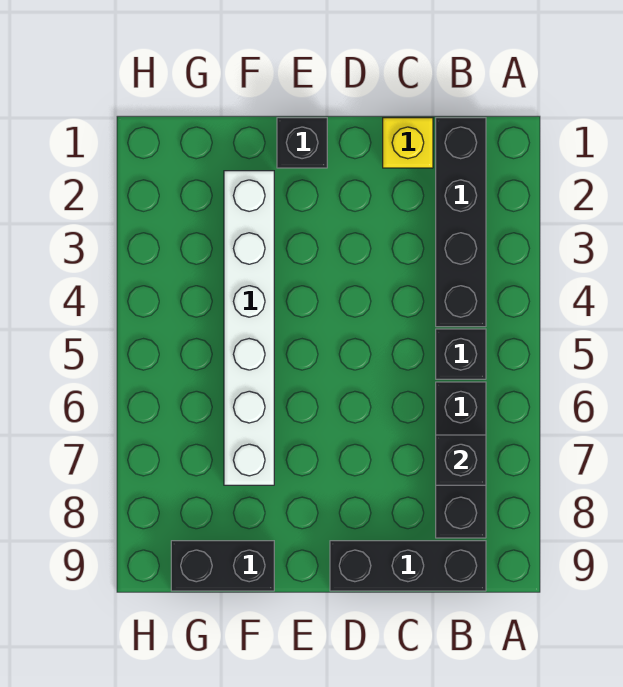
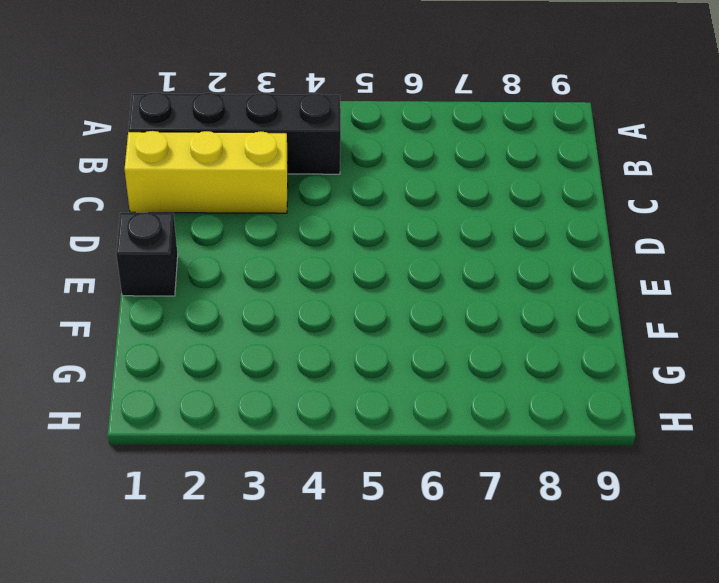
yellow 1x3 brick [124,131,288,213] -> yellow 1x1 brick [383,118,433,168]
none -> black 1x1 brick [436,329,486,379]
none -> black 1x3 brick [436,382,486,538]

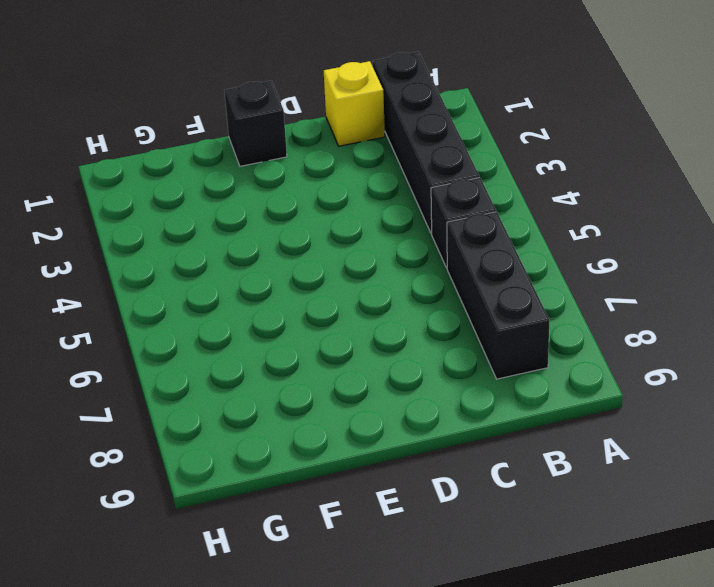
none -> black 1x3 brick [330,541,486,591]
none -> white 1x6 brick [224,171,274,485]

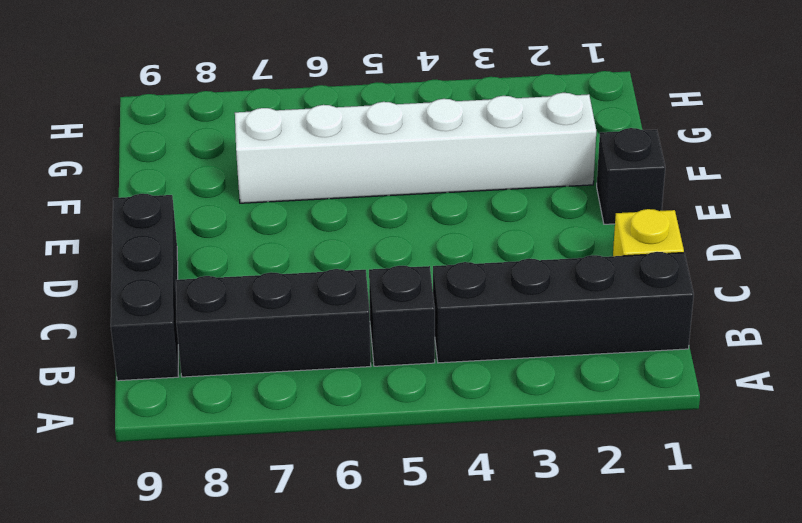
none -> black 1x2 brick [171,541,274,591]
none -> black 1x1 brick [436,435,486,485]

